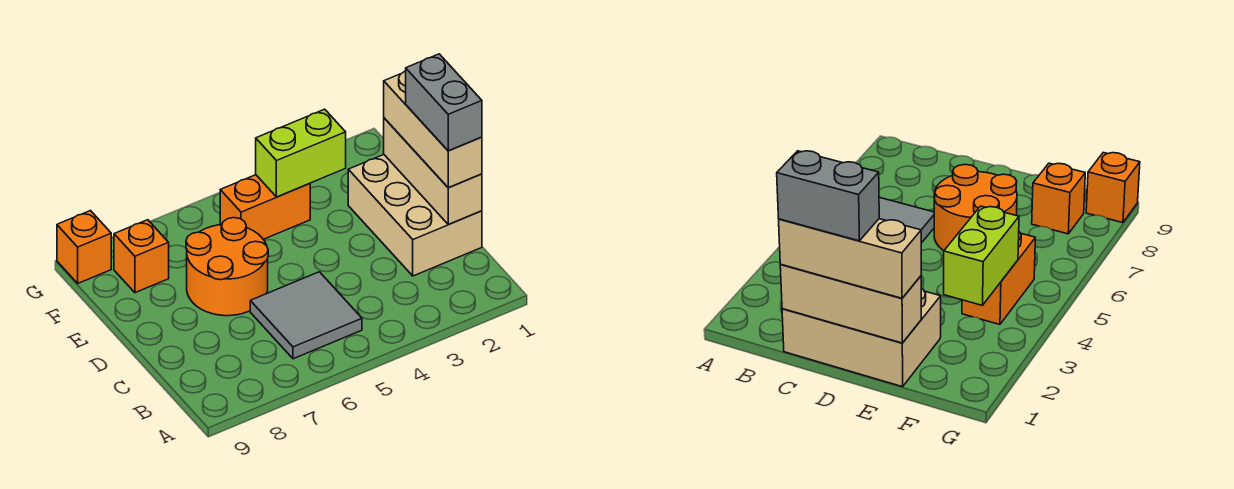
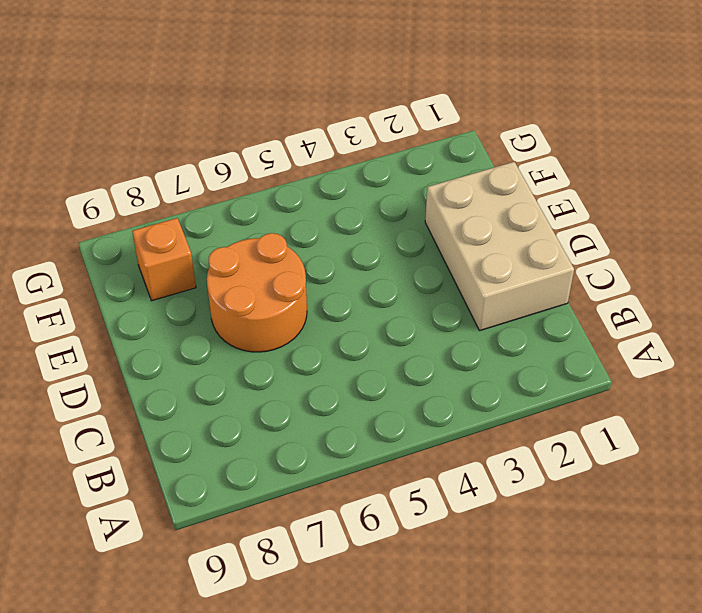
none -> grey 2x2 tile [250,272,362,359]
none -> orange 1x2 brick [220,175,310,239]

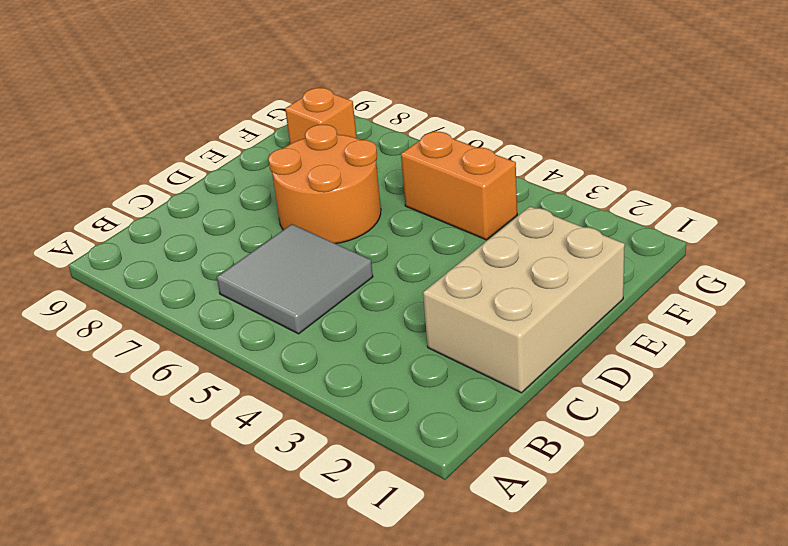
none -> orange 1x1 brick [57,211,111,283]
none -> tan 1x3 brick [384,118,482,225]

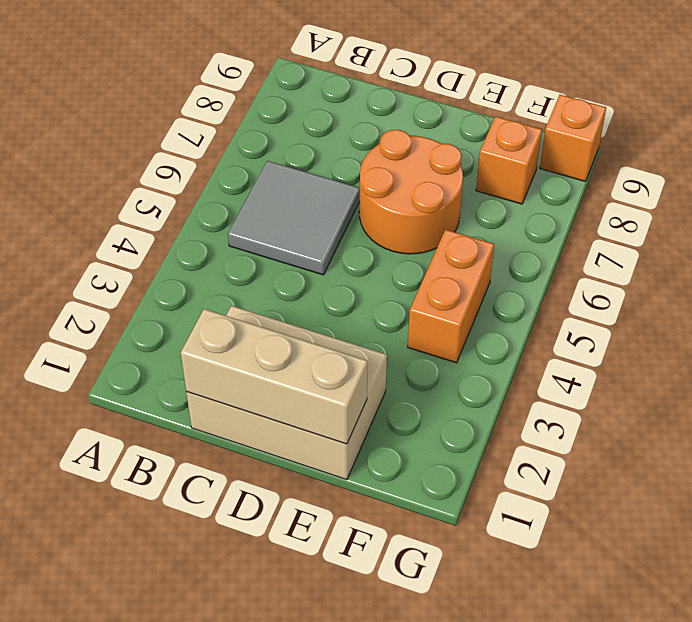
none -> lime 1x2 brick [256,109,346,197]
none -> tan 1x3 brick [384,71,482,188]

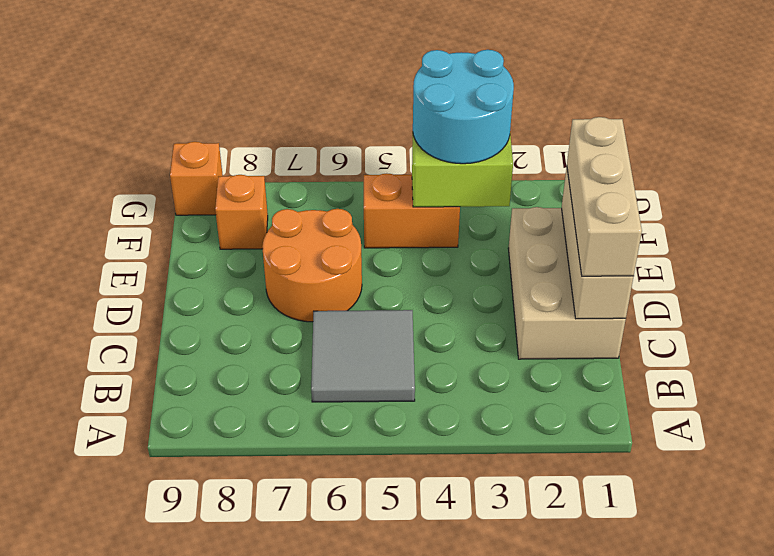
cyan 2x2 round brick [413,50,514,164] -> none
none -> grey 1x2 brick [406,54,482,151]

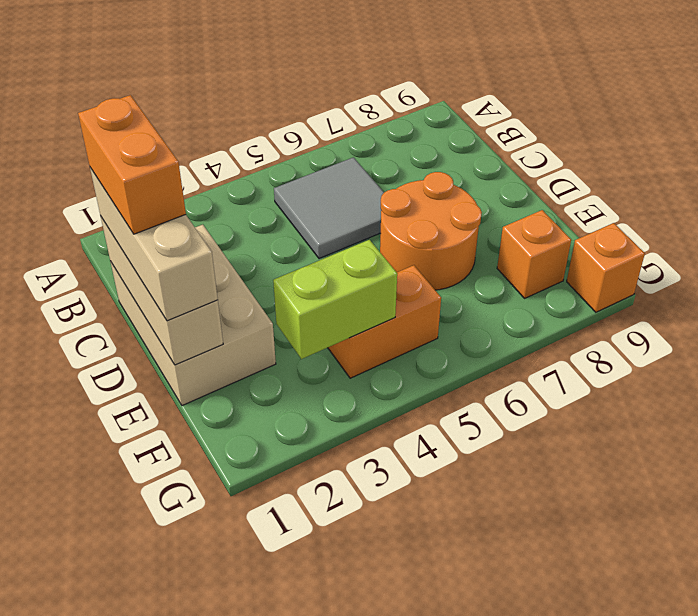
orange 1x2 brick [78,95,186,234] -> grey 1x2 brick [406,54,482,151]

